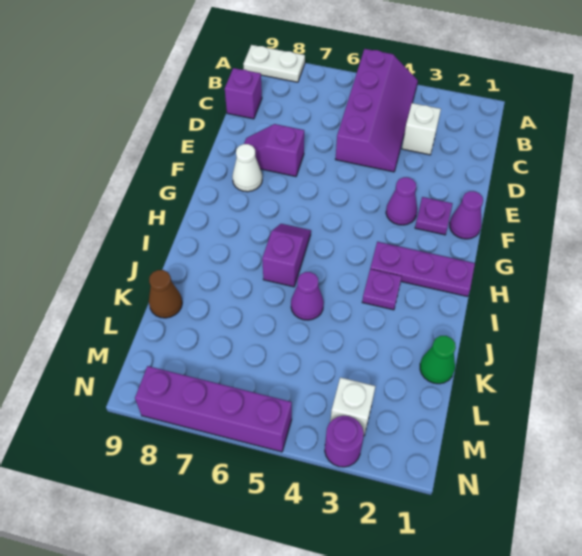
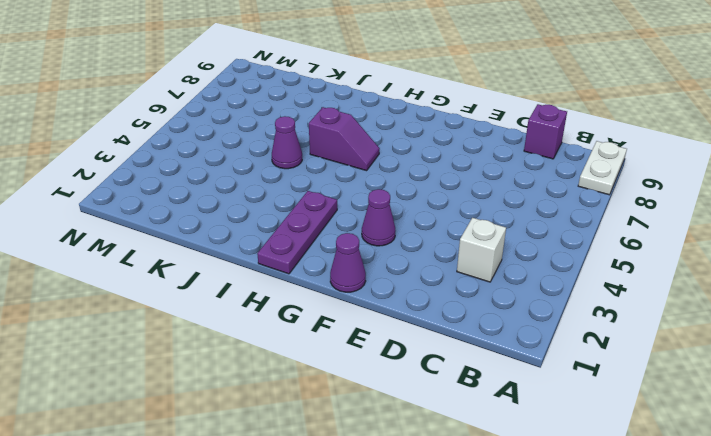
none -> purple 2x4 slope [335,49,418,172]
none -> purple 1x2 slope [244,124,304,177]
none -> purple 1x1 plate [415,197,452,235]

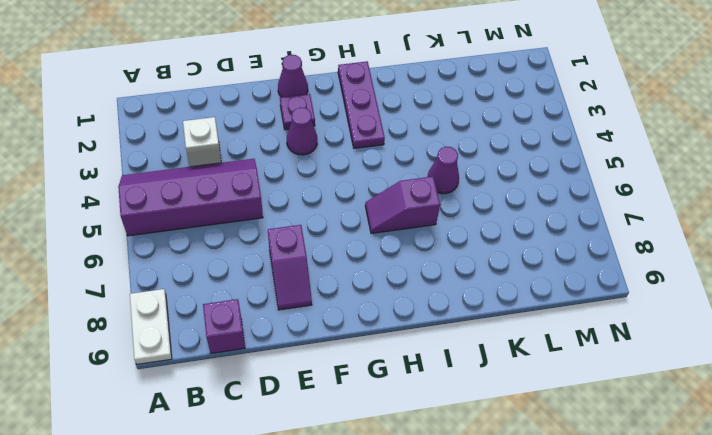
none -> white 1x1 cone [232,144,262,192]
none -> purple 1x1 plate [362,269,402,310]
none -> green 1x1 cone [420,336,456,384]

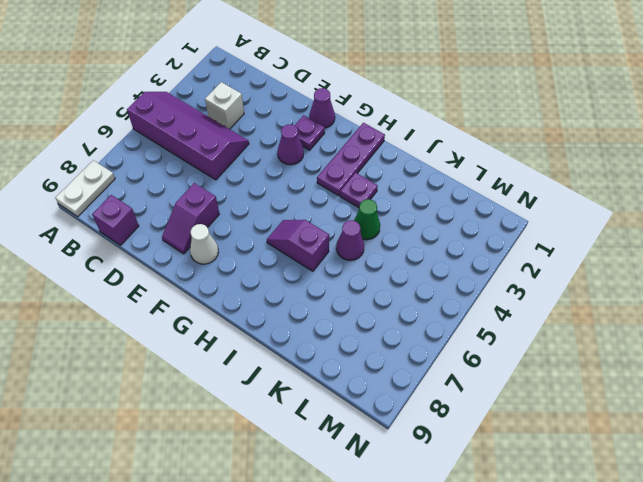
green 1x1 cone [354,199,380,240] -> green 1x1 cone moved to [420,336,456,384]
none -> brown 1x1 cone [149,270,182,318]
none -> white 1x1 brick [330,377,375,436]
none -> purple 1x1 round brick [325,416,364,467]

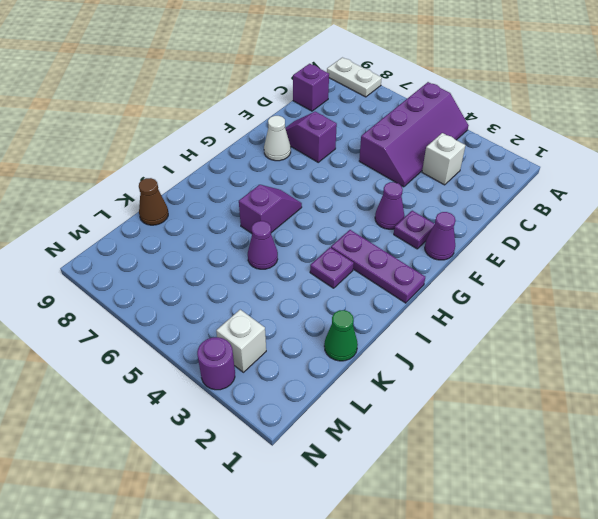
none -> purple 1x4 brick [135,366,292,452]

